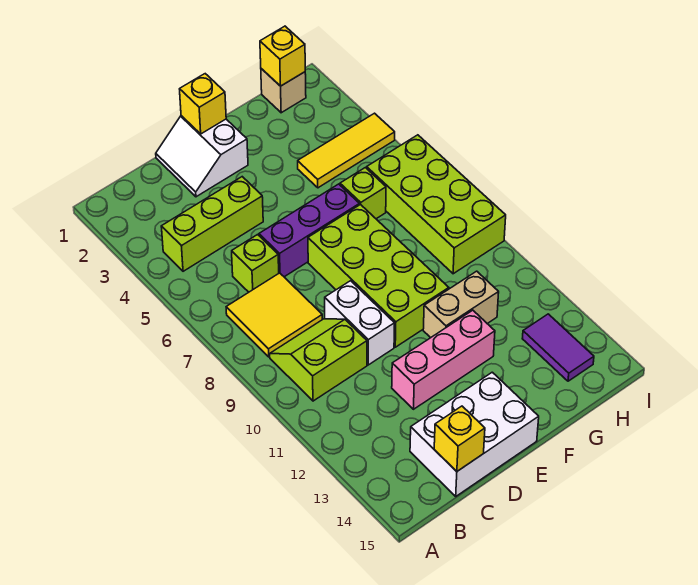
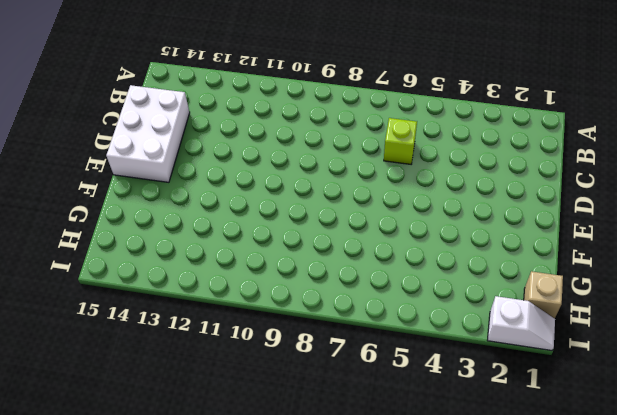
white 1x2 slope [488,296,555,350] -> none
none -> lime 1x3 brick [161,177,263,271]
none -> yellow 2x2 tile [226,273,322,357]
none -> lime 2x2 slope [270,319,367,401]

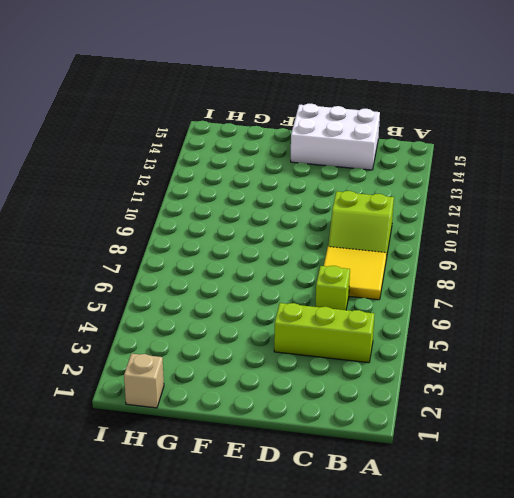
none -> white 2x2 slope [156,116,248,197]
none -> purple 1x3 brick [259,184,359,277]
none -> white 1x2 brick [325,281,395,365]

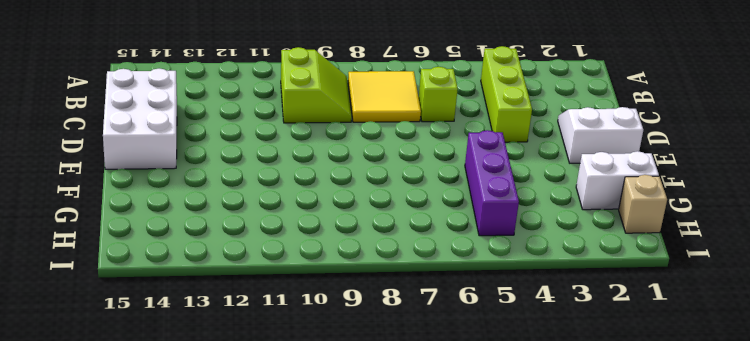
purple 1x3 brick [465,130,519,236] -> purple 1x3 brick moved to [259,184,359,277]
white 1x2 brick [576,151,659,210] -> white 1x2 brick moved to [325,281,395,365]
none -> pink 1x3 brick [392,310,495,409]
none -> lime 2x4 brick [308,204,449,347]
none -> tan 1x2 brick [423,271,499,338]

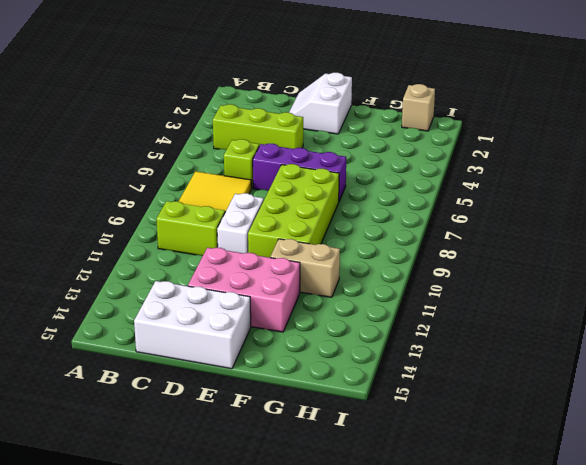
pink 2x3 brick [188,248,300,332] -> pink 1x3 brick [392,310,495,409]
none -> yellow 1x3 tile [298,113,395,188]
none -> lime 1x1 brick [340,168,386,219]
none -> lime 2x4 brick [367,135,506,274]

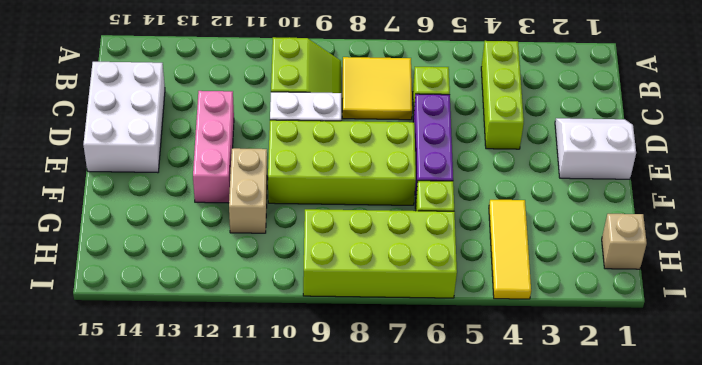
none -> purple 1x2 tile [522,314,594,381]
none -> yellow 1x1 brick [434,406,485,471]
none -> yellow 1x1 brick [180,74,226,134]

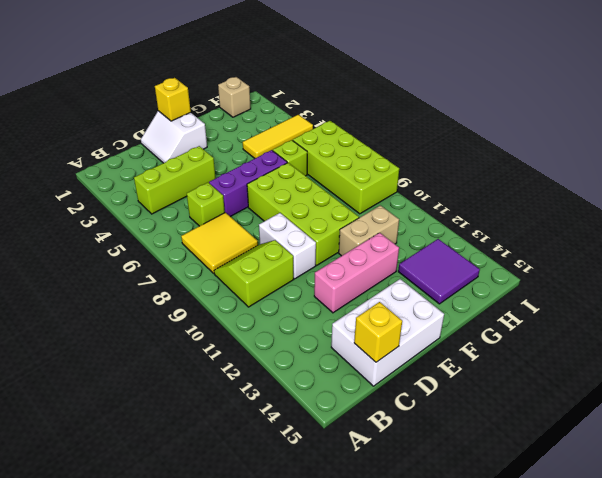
purple 2x2 tile [398,239,480,304] -> purple 1x2 tile [522,314,594,381]
none -> yellow 1x1 brick [260,26,305,86]

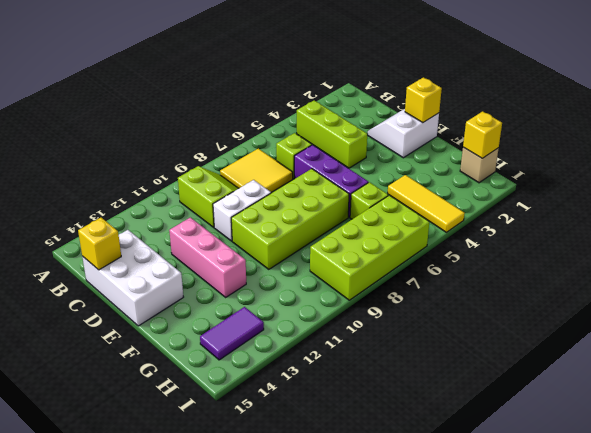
none -> tan 1x2 brick [423,271,499,338]

